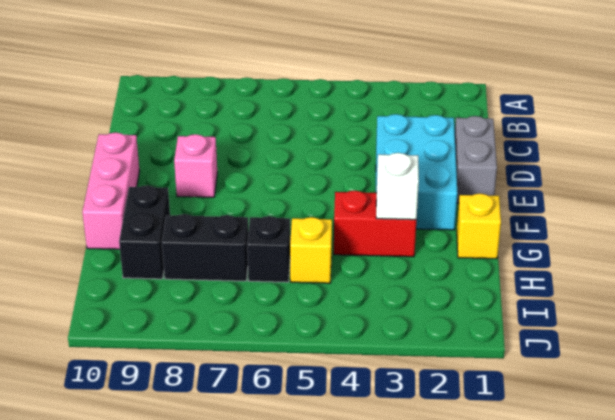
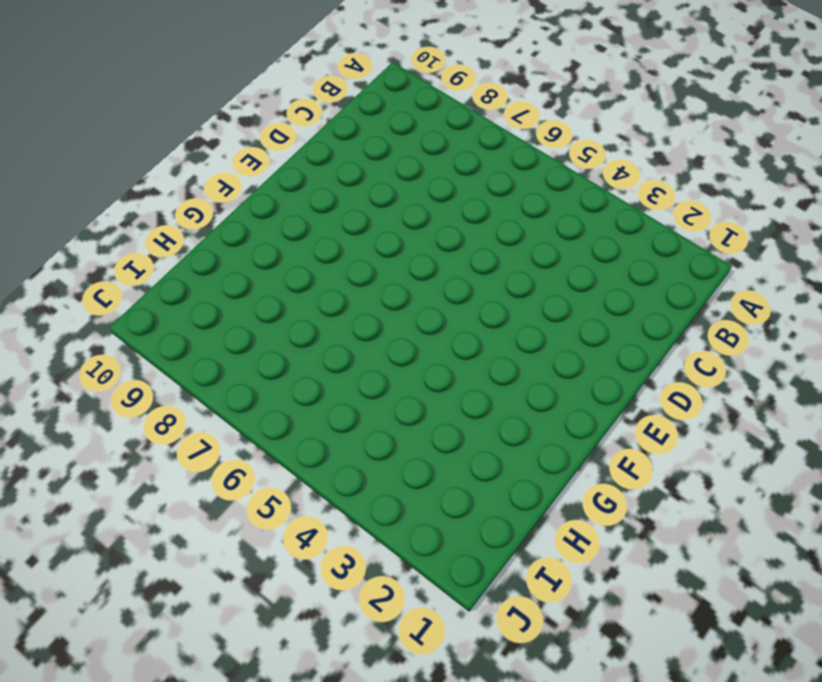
none -> grey 1x2 brick [455,116,497,203]
none -> cyan 2x3 brick [376,114,457,230]

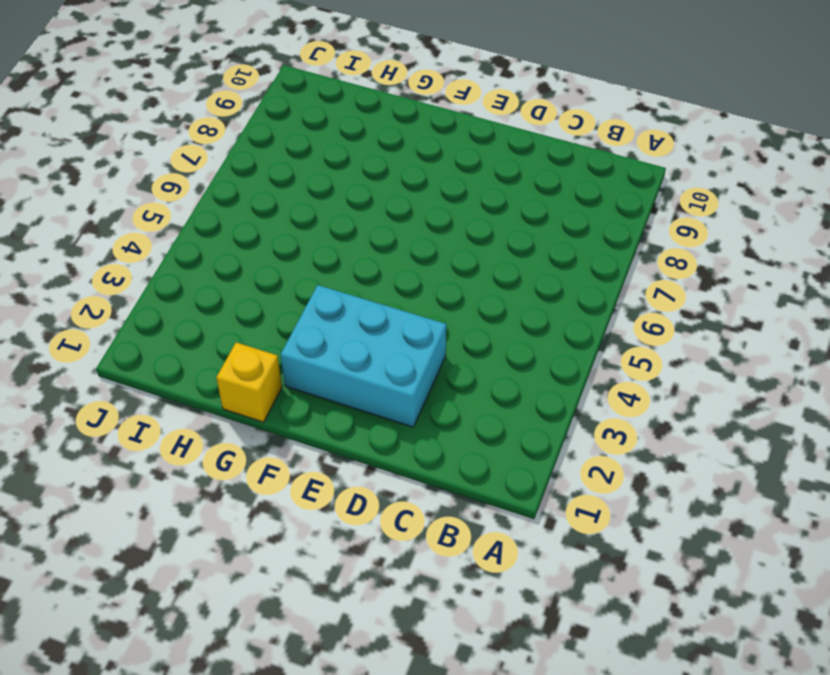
none -> grey 1x2 brick [455,116,497,203]
none -> pink 1x1 brick [174,134,217,197]

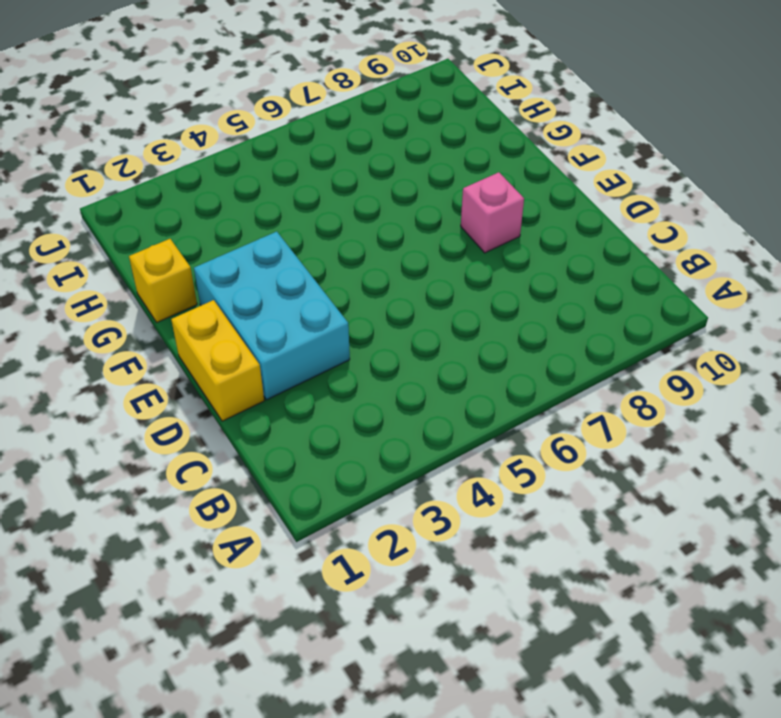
yellow 1x2 brick [171,300,264,421] -> grey 1x2 brick [455,116,497,203]
none -> pink 1x3 brick [82,132,139,249]
none -> red 1x2 brick [334,190,416,257]

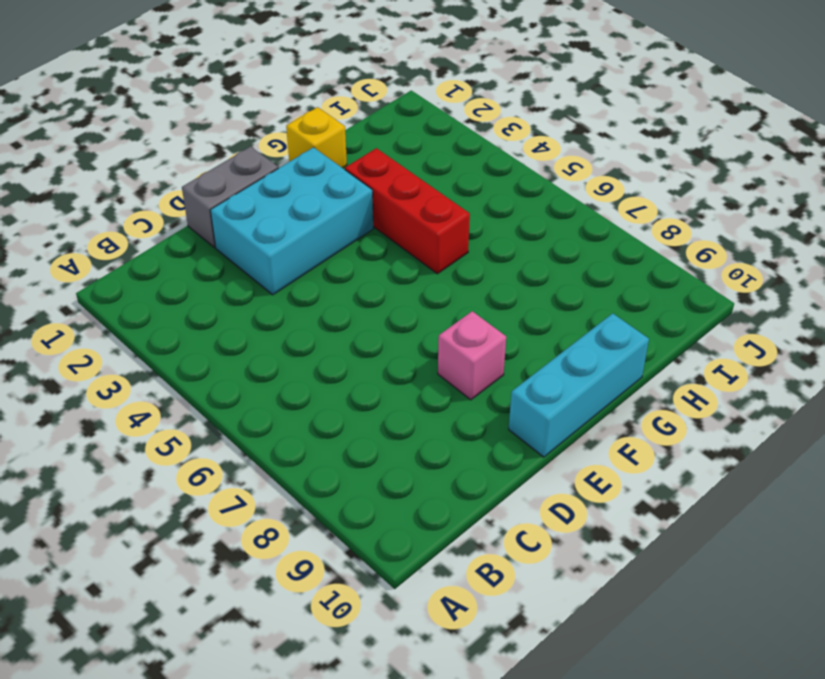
cyan 1x3 brick [509,313,649,457] -> pink 1x3 brick [82,132,139,249]
red 1x3 brick [345,148,470,274] -> red 1x2 brick [334,190,416,257]
none -> black 1x2 brick [119,185,170,279]
none -> yellow 1x1 brick [290,217,332,283]

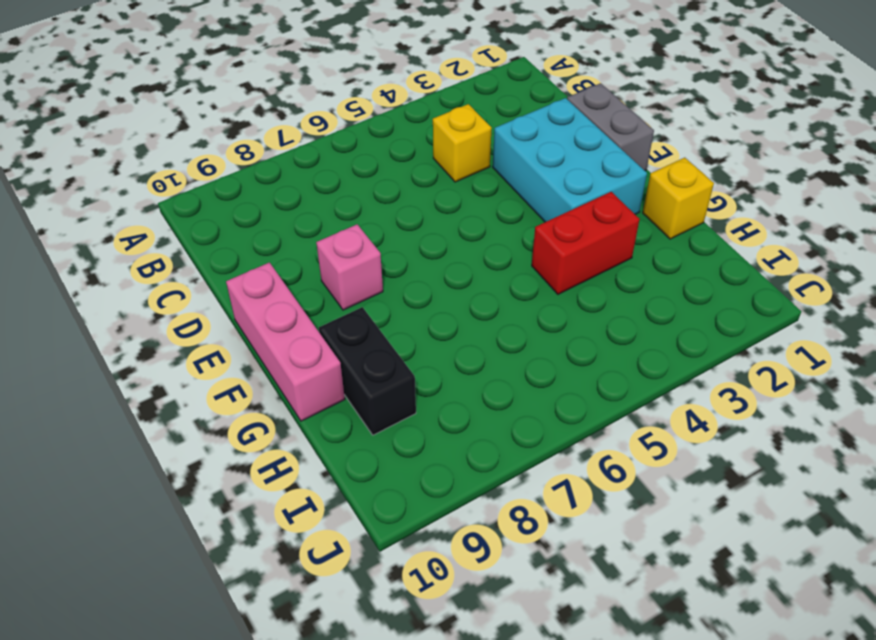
yellow 1x1 brick [433,104,492,182] -> yellow 1x1 brick moved to [290,217,332,283]
none -> black 1x1 brick [247,216,290,282]
none -> black 1x2 brick [162,214,248,281]

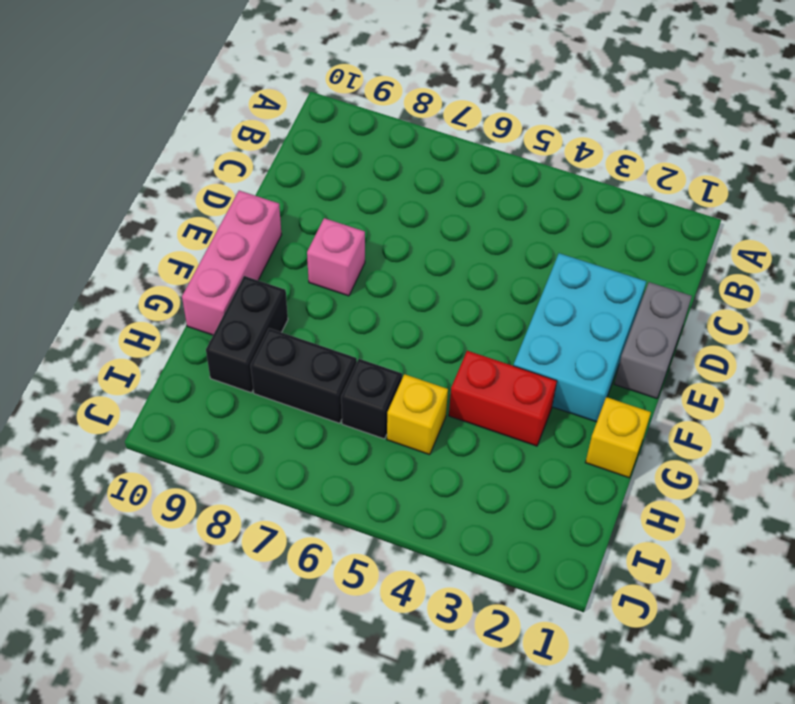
none -> white 1x1 brick [376,153,419,220]

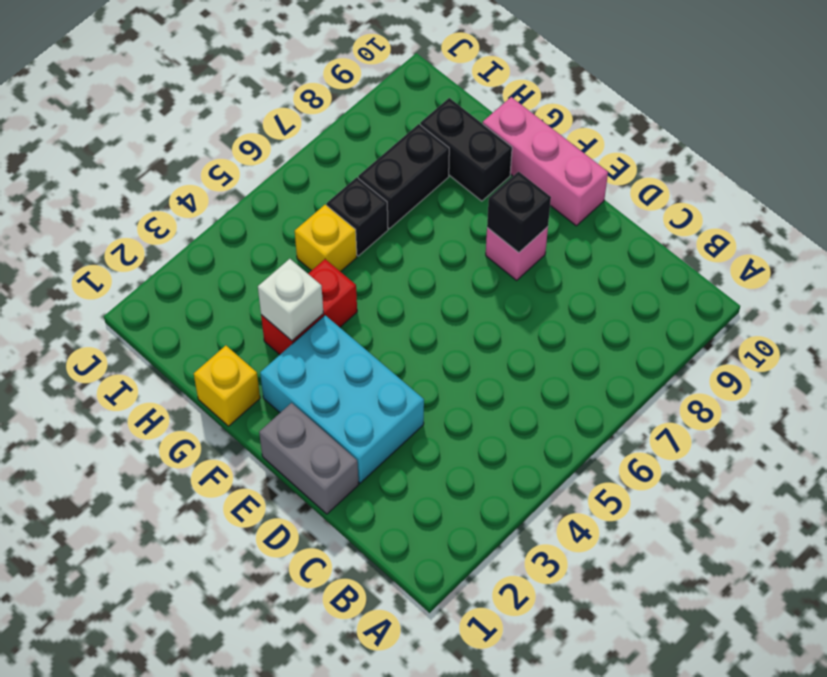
black 1x1 brick [487,172,551,253] -> none

